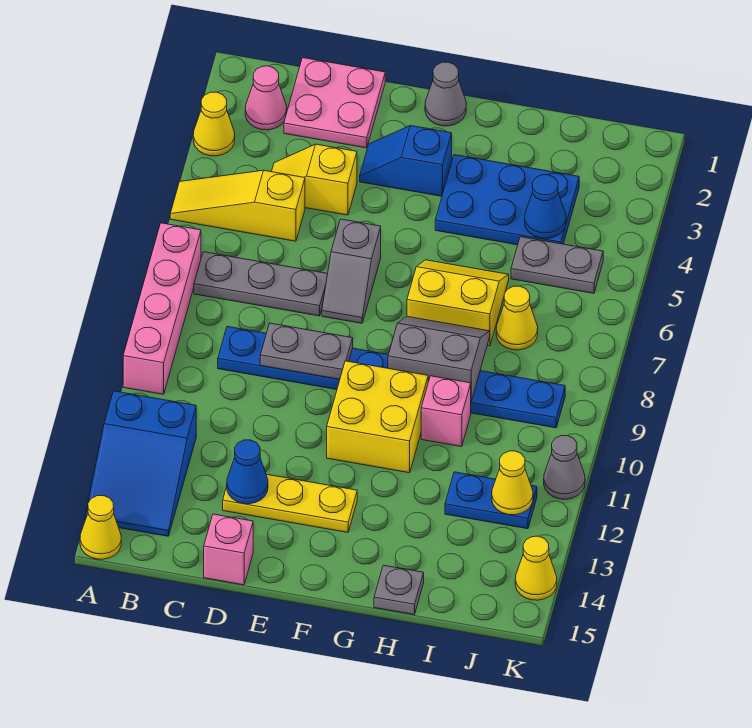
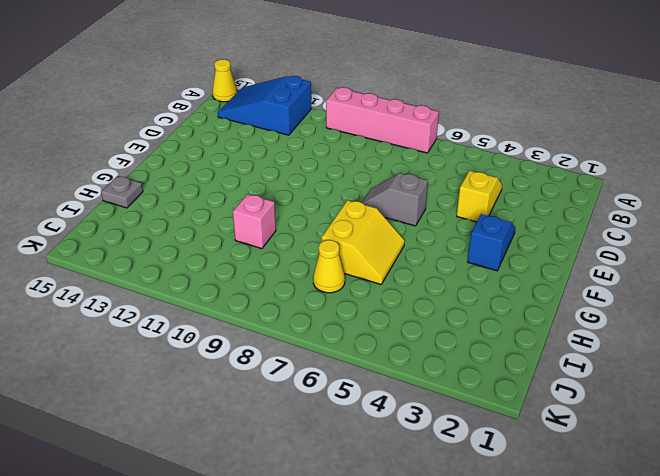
none -> yellow 1x1 cone [193,92,235,156]
none -> yellow 1x3 slope [170,170,305,241]
none -> pink 1x1 cone [245,66,287,130]
none -> grey 1x3 plate [194,252,328,316]

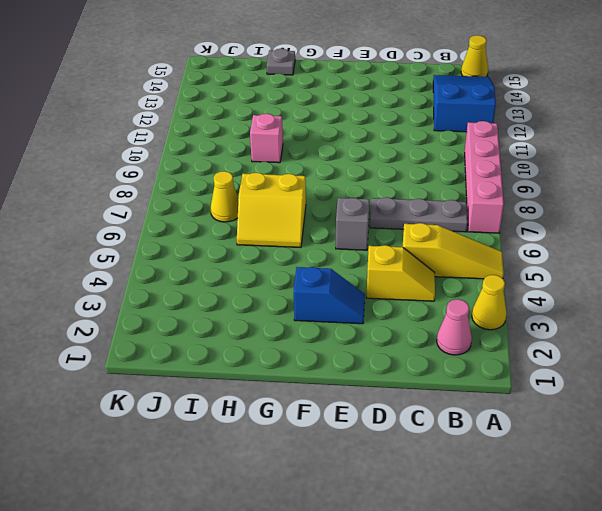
none -> pink 2x2 plate [284,58,385,148]
none -> blue 1x8 plate [218,327,565,428]
none -> yellow 1x3 plate [223,474,357,532]
none -> pink 1x1 brick [204,514,253,585]

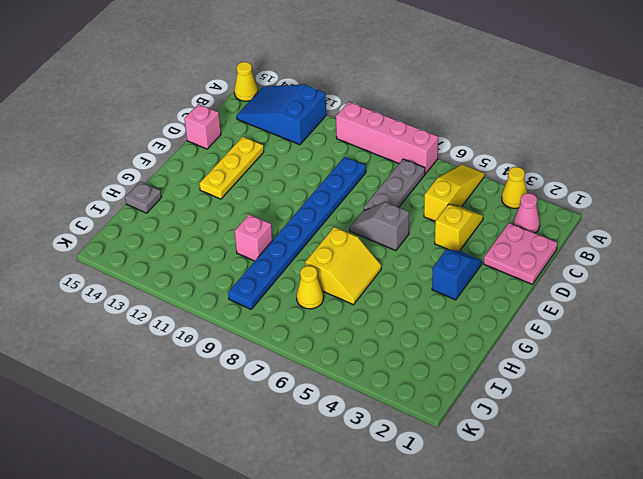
none -> grey 1x1 cone [425,62,466,126]
none -> yellow 2x2 brick [327,361,428,473]
none -> blue 2x3 plate [435,155,579,245]
none -> grey 1x2 plate [511,237,603,293]

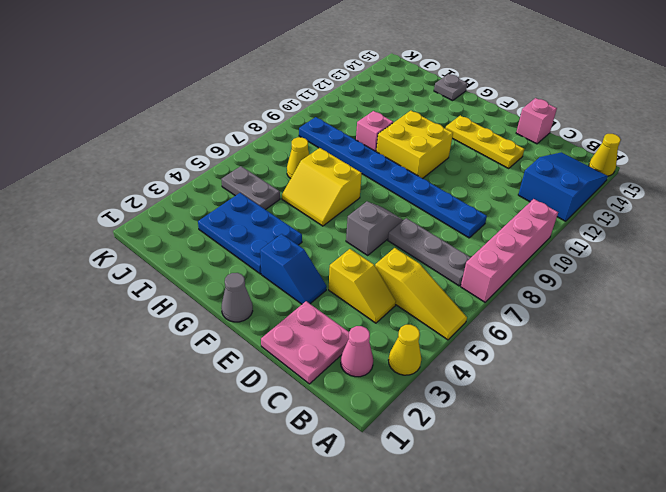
none -> blue 1x2 plate [445,472,537,529]
none -> grey 1x1 cone [544,436,585,499]
none -> yellow 1x1 cone [515,536,557,600]
none -> grey 1x2 plate [260,323,353,379]

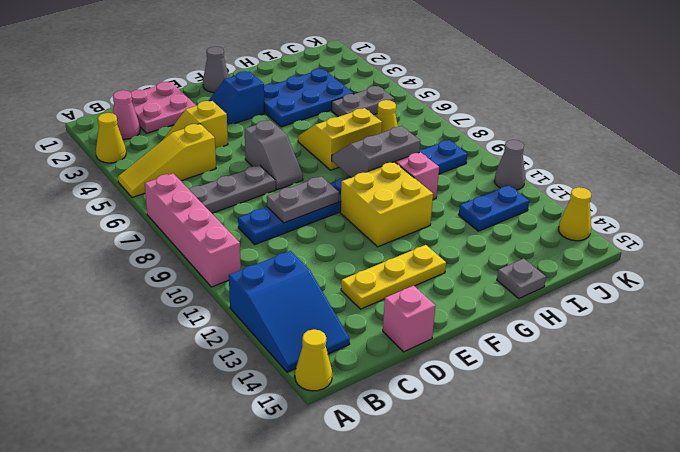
none -> blue 1x1 cone [227,440,268,504]
none -> blue 1x1 cone [525,175,566,239]
none -> yellow 1x1 cone [492,451,533,515]

